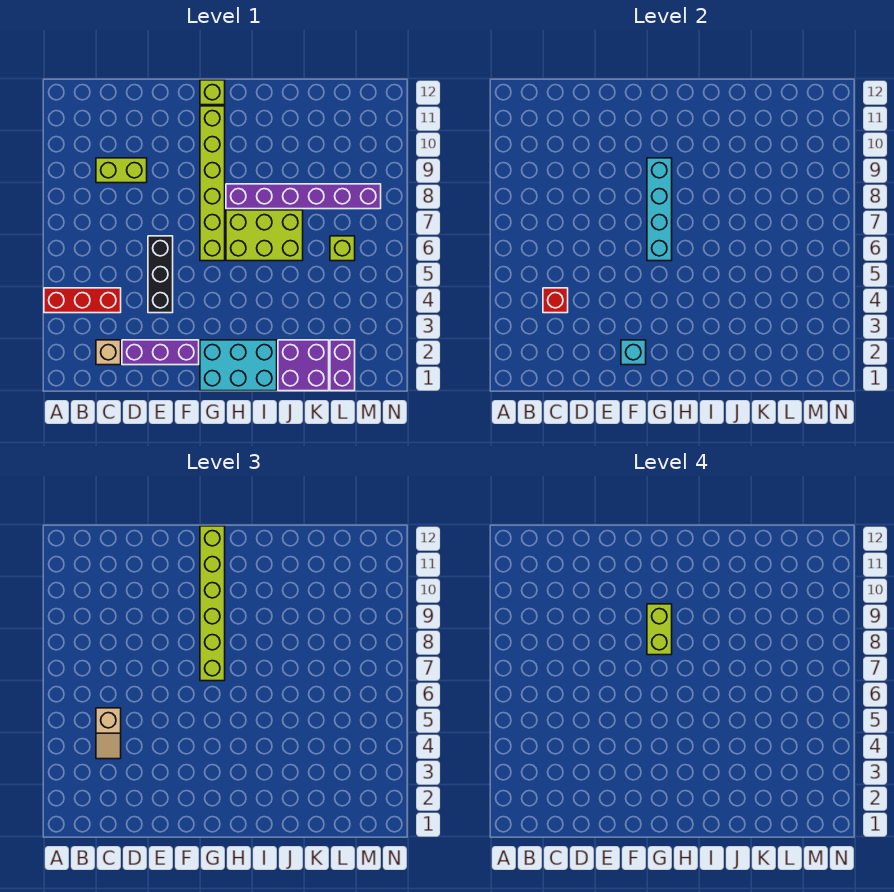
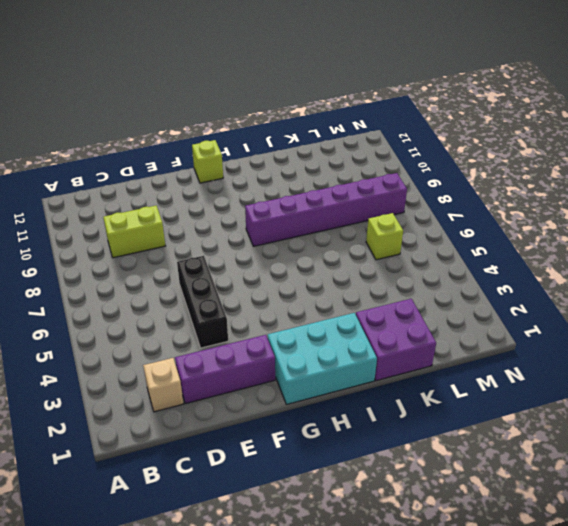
none -> red 1x3 brick [44,288,121,313]
none -> lime 1x6 brick [200,106,225,261]
none -> lime 2x3 brick [226,210,303,261]

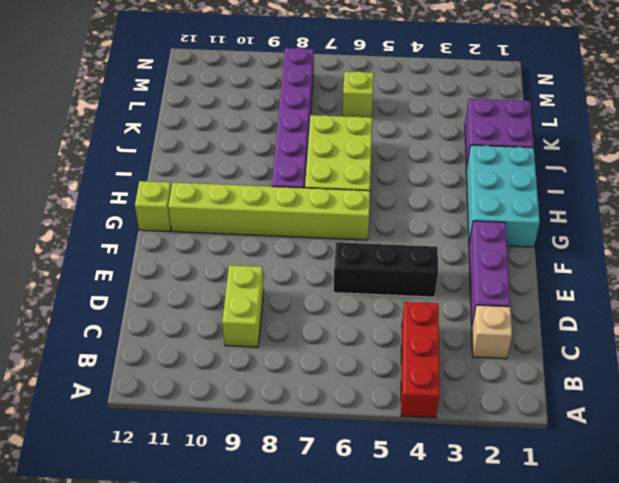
none -> purple 1x2 brick [330,340,355,391]
none -> red 1x1 brick [543,288,568,313]
none -> cyan 1x1 brick [621,340,646,365]

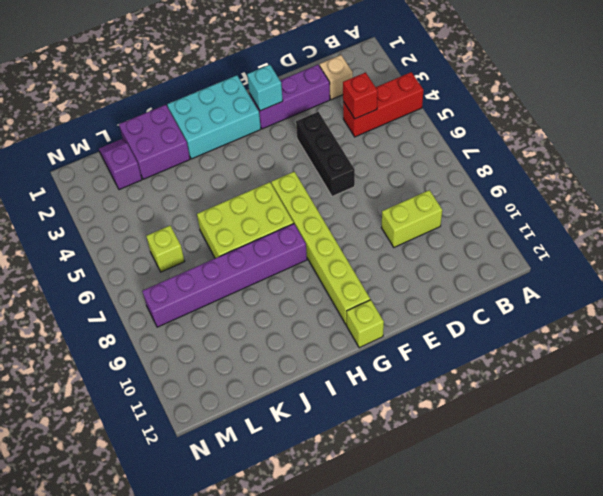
purple 1x2 slope [99,139,142,190] -> purple 1x2 brick [330,340,355,391]
none -> cyan 1x4 brick [647,158,672,261]
none -> tan 1x2 slope [96,708,121,759]
none -> lime 1x6 brick [200,526,225,681]

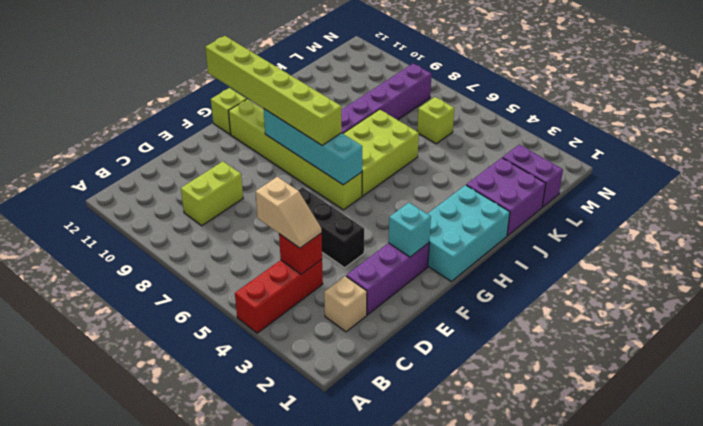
none -> lime 1x2 brick [647,604,672,655]

